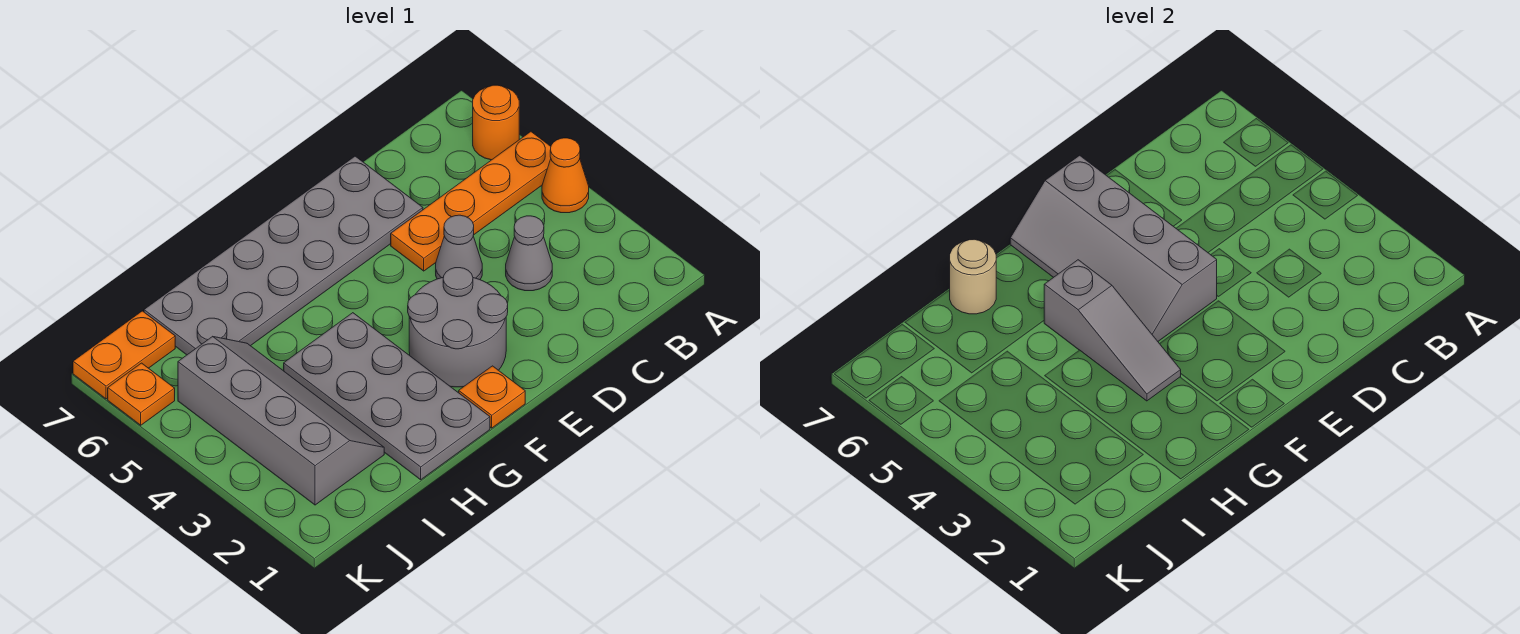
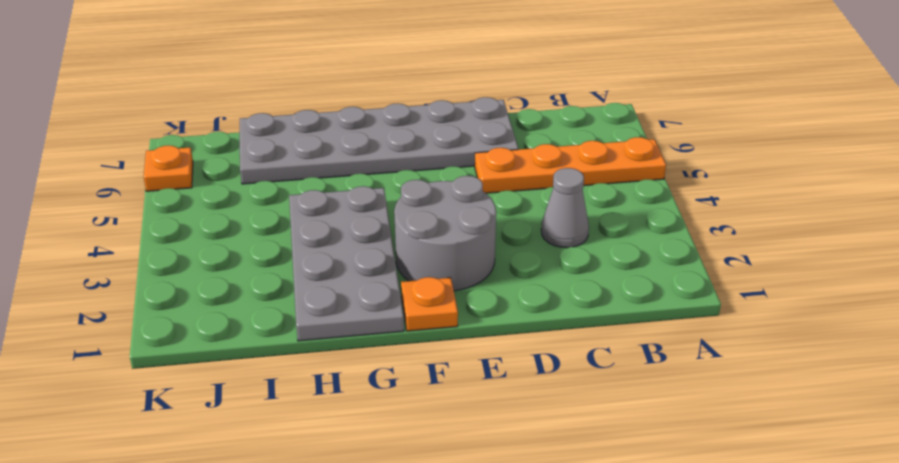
none -> orange 1x1 cone [542,138,589,213]
none -> orange 1x1 round brick [473,85,519,160]
none -> grey 1x1 cone [436,215,482,280]

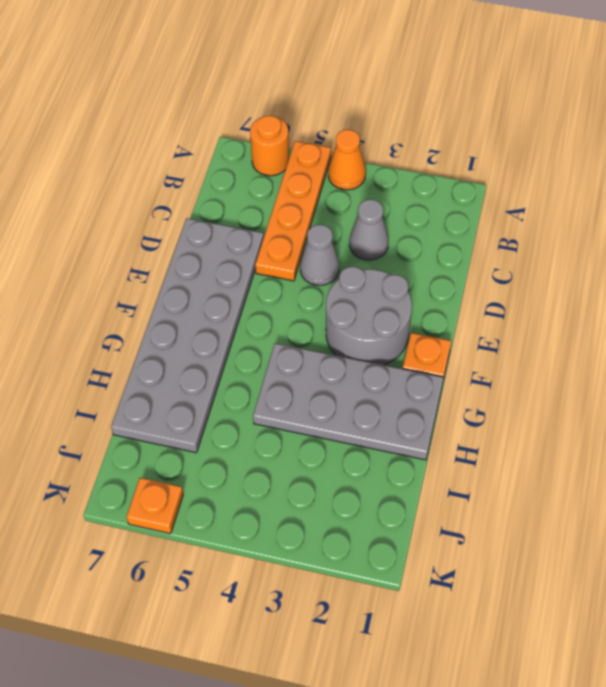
none -> grey 2x4 slope [178,336,384,505]
none -> orange 1x2 plate [73,311,175,399]
none -> grey 2x4 slope [1010,155,1217,341]

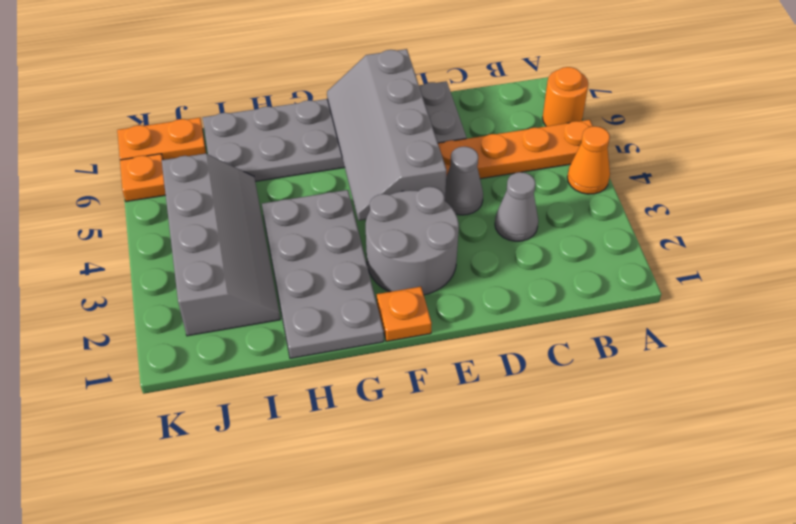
none -> grey 1x3 slope [1044,260,1181,401]
none -> tan 1x1 round brick [950,239,996,314]

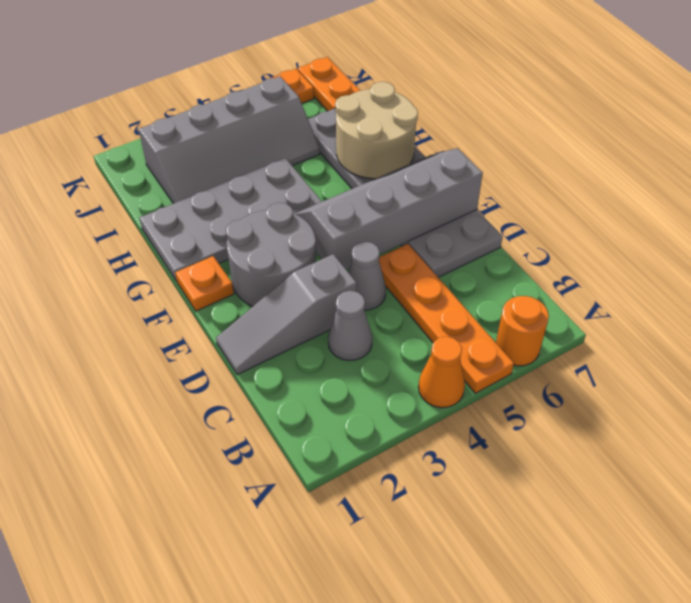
grey 1x3 slope [216,254,357,375] -> grey 1x3 slope moved to [1044,260,1181,401]
tan 2x2 round brick [335,82,418,179] -> tan 1x1 round brick [950,239,996,314]

